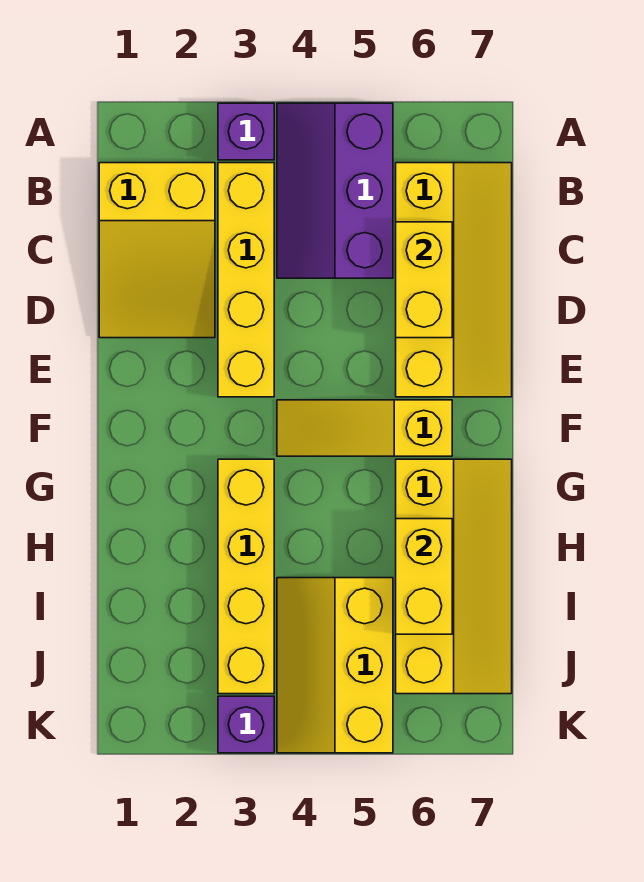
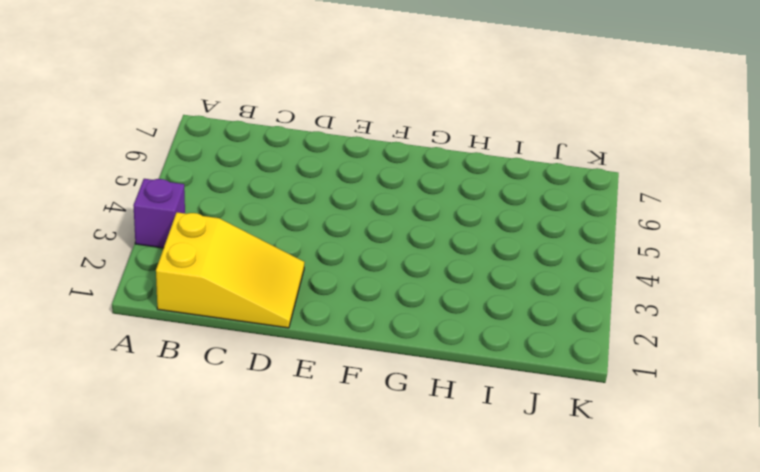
none -> purple 2x3 slope [277,103,393,278]
none -> yellow 1x4 brick [218,163,274,397]
none -> yellow 2x4 slope [396,163,512,397]

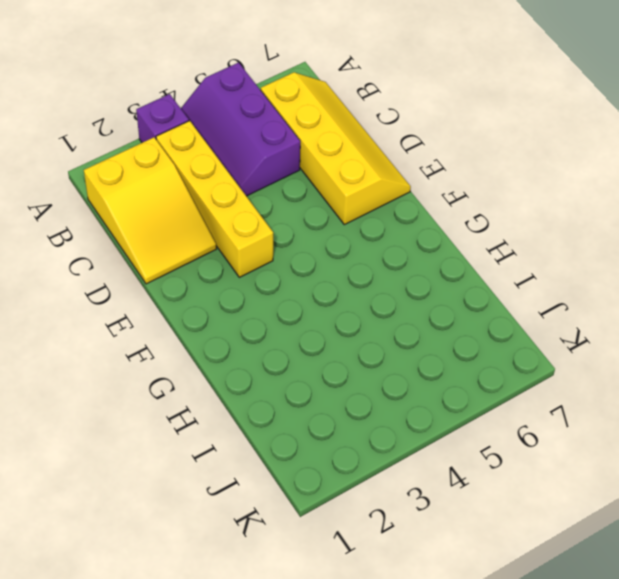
none -> yellow 1x3 slope [277,400,452,456]
none -> yellow 1x4 brick [218,459,274,694]
none -> yellow 2x4 slope [396,459,512,694]

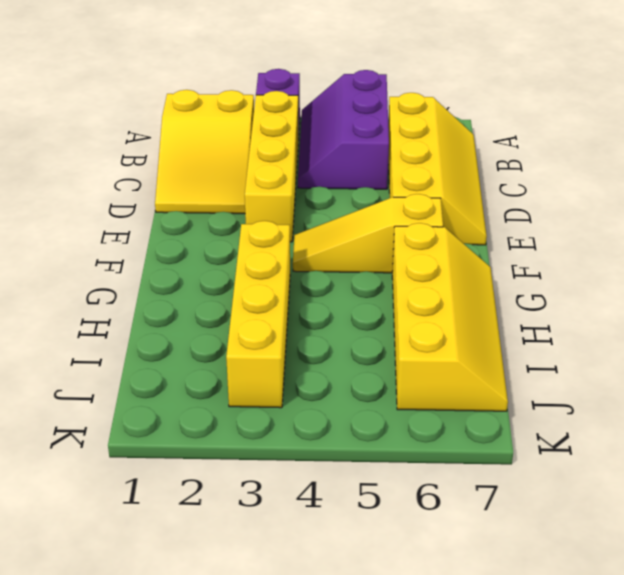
none -> yellow 2x3 slope [277,578,393,753]
none -> purple 1x1 brick [218,696,274,753]
none -> yellow 1x2 brick [396,222,452,338]

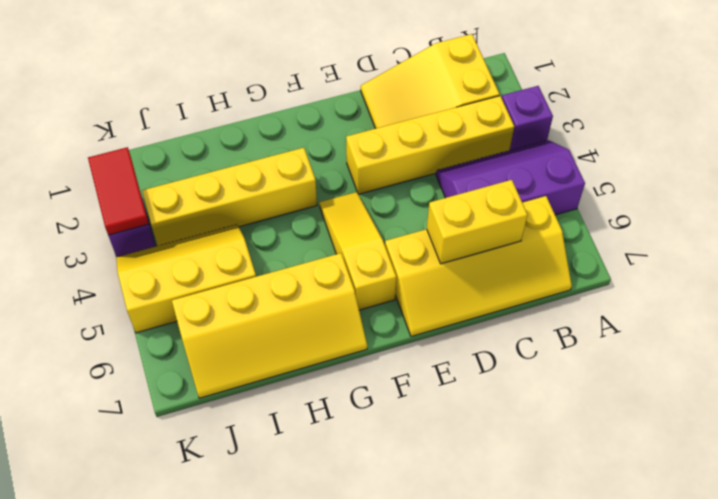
red 1x2 tile [88,147,149,235] -> none
none -> yellow 1x2 brick [396,519,452,634]

